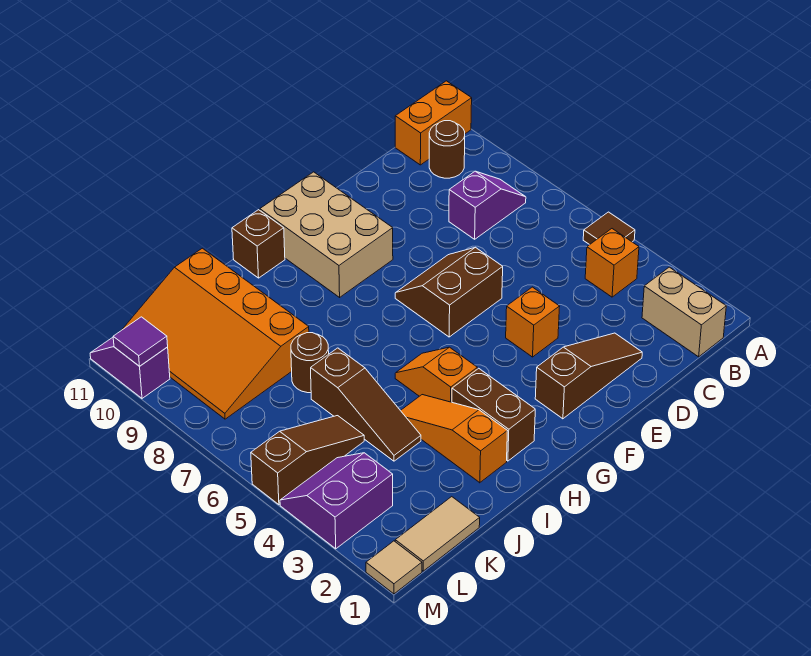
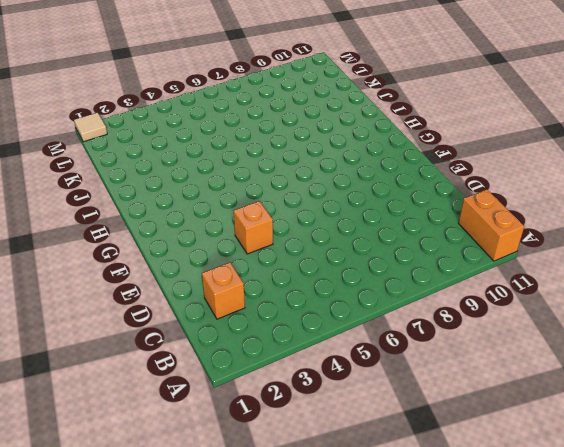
orange 1x1 brick [202,262,245,319] -> orange 1x1 brick moved to [585,229,639,297]
none -> brown 1x1 tile [583,212,635,245]
none -> tan 1x2 brick [642,267,726,357]
none -> purple 1x2 slope [449,171,526,239]

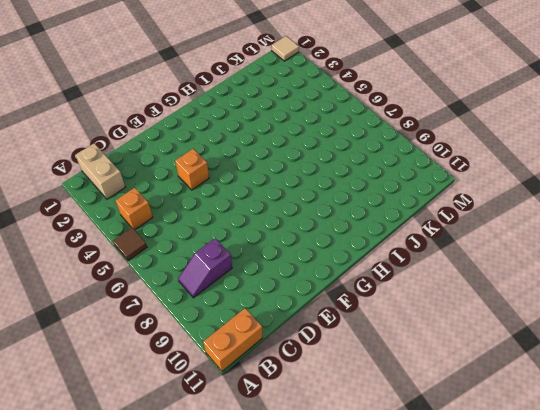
none -> brown 1x1 round brick [429,121,465,178]
none -> brown 1x3 slope [535,333,642,419]
none -> brown 2x2 slope [395,247,503,337]

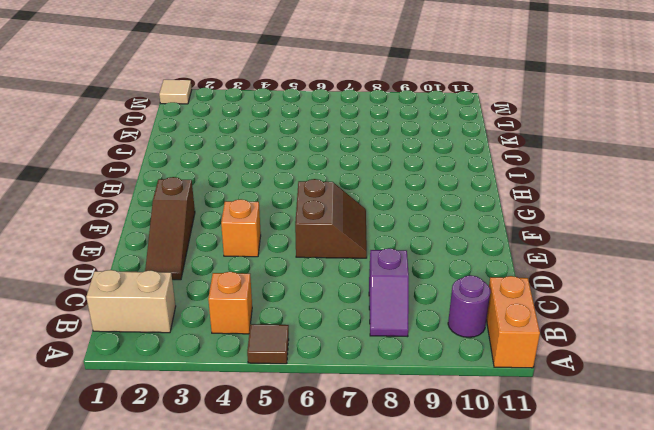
purple 1x1 round brick [448,275,490,337] -> brown 1x1 round brick [429,121,465,178]
none -> tan 2x3 brick [260,172,393,297]
none -> brown 1x2 brick [452,368,535,461]
none -> orange 1x2 slope [395,347,477,402]

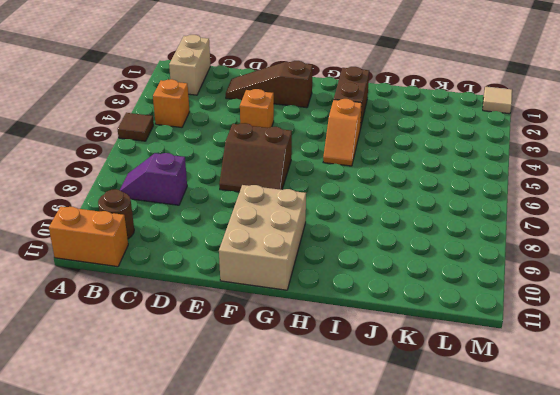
none -> brown 1x1 brick [232,210,285,278]
none -> orange 1x3 slope [401,395,507,483]
none -> brown 1x3 slope [311,348,421,461]

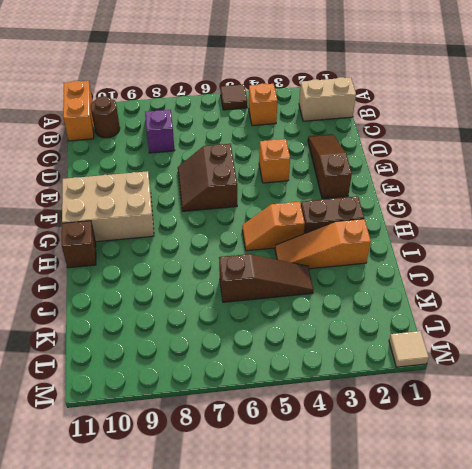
none -> brown 1x1 round brick [291,333,329,393]
none -> orange 3x4 slope [122,248,309,419]
none -> tan 1x2 tile [395,497,480,571]

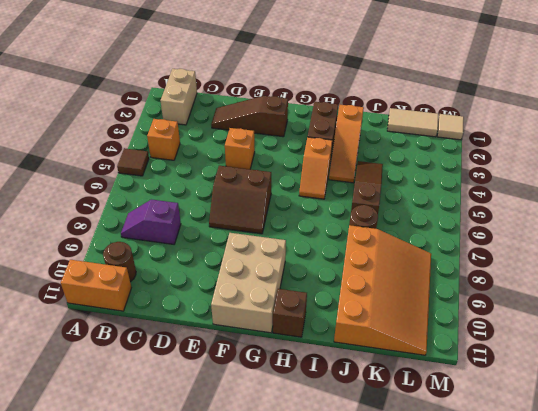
none -> brown 1x3 slope [251,416,364,505]
none -> purple 2x2 slope [280,453,393,549]
none -> purple 1x2 slope [90,337,170,398]

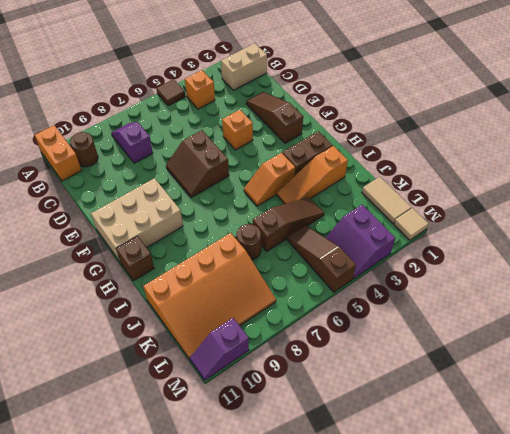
none -> purple 1x1 tile [113,317,168,366]

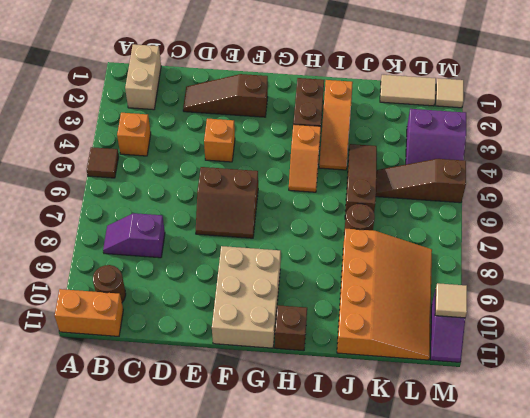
tan 1x1 tile [435,283,467,318] -> purple 1x1 tile [113,317,168,366]

